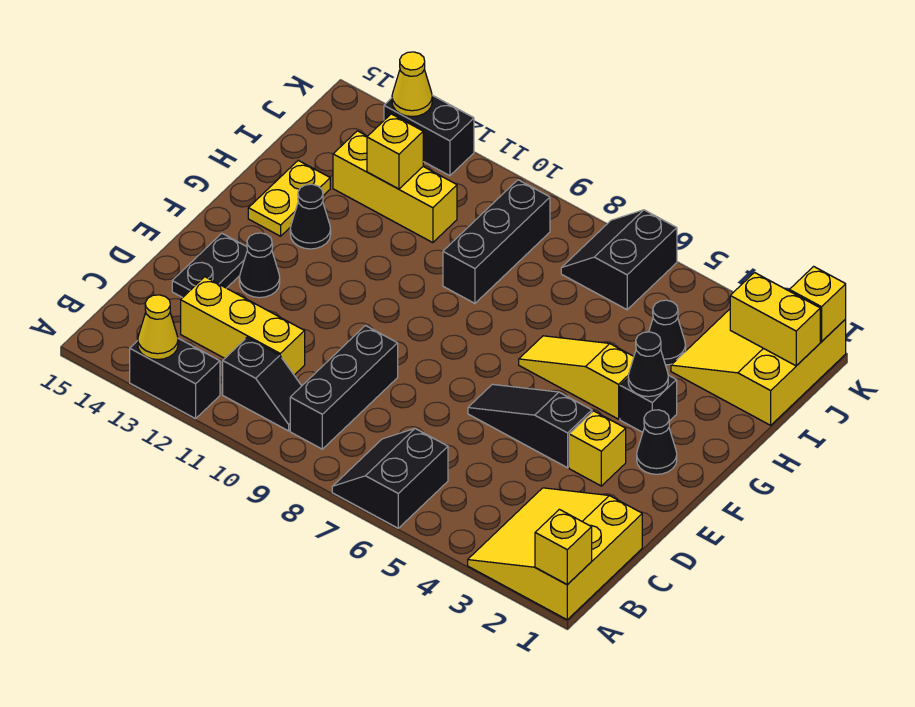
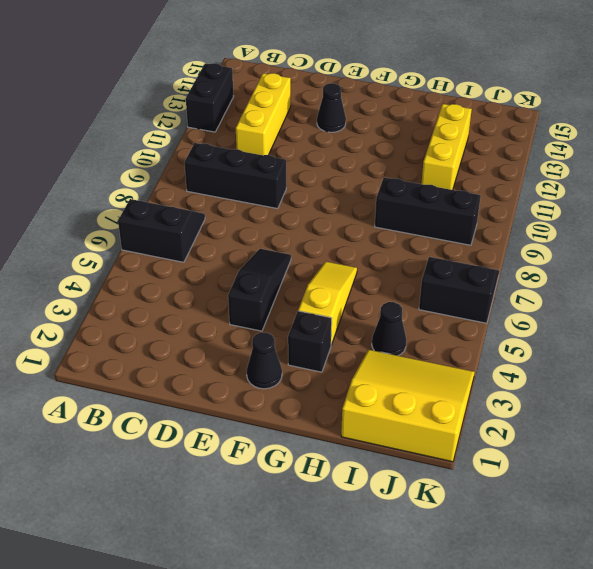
none -> yellow 3x3 slope [468,488,642,620]
none -> black 1x2 slope [223,338,301,431]
none -> black 1x2 plate [172,233,247,298]

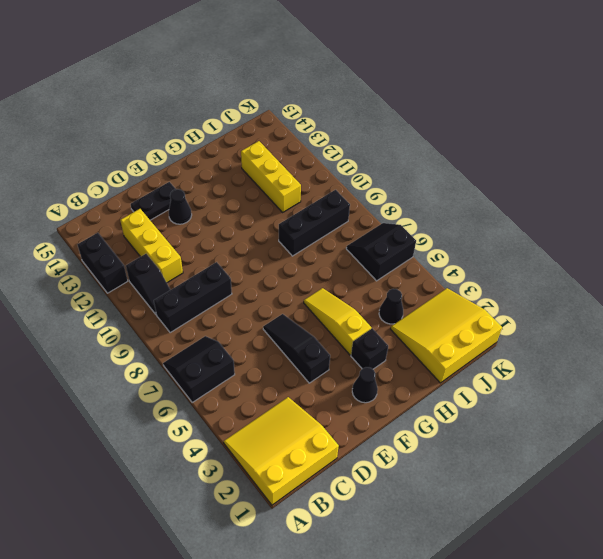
none -> yellow 1x1 brick [569,411,626,486]
none -> black 1x1 cone [290,184,331,249]
none -> yellow 1x2 plate [248,160,330,236]

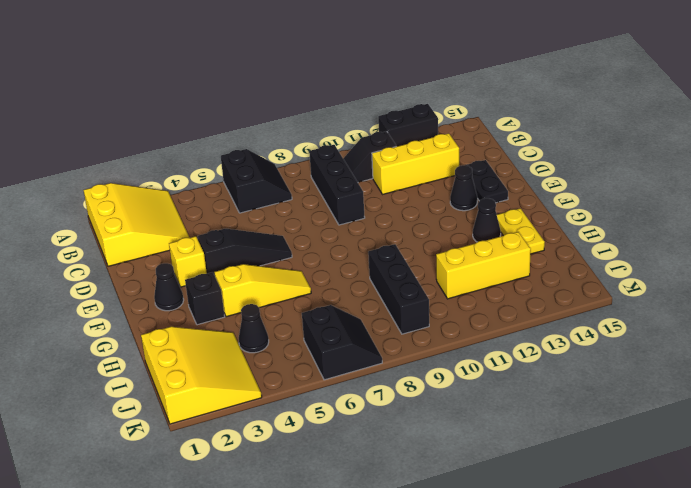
none -> black 1x2 brick [384,95,474,176]
none -> yellow 1x1 brick [535,509,592,585]
none -> yellow 1x1 cone [138,295,178,359]

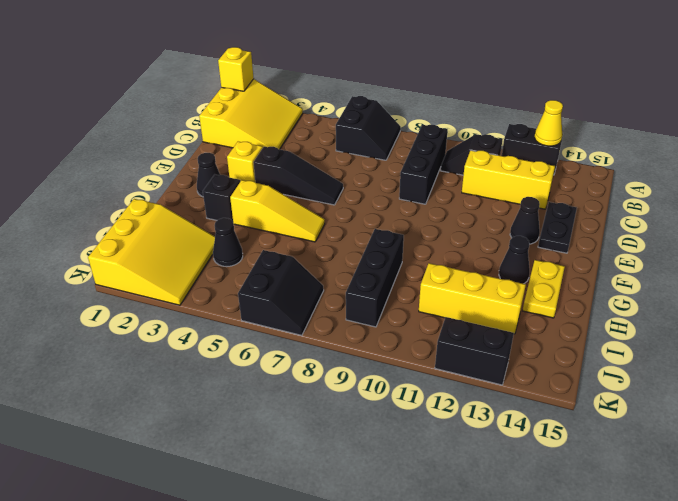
none -> black 1x1 cone [628,332,668,397]
none -> yellow 1x1 brick [367,114,423,189]
none -> yellow 1x2 brick [730,273,820,366]

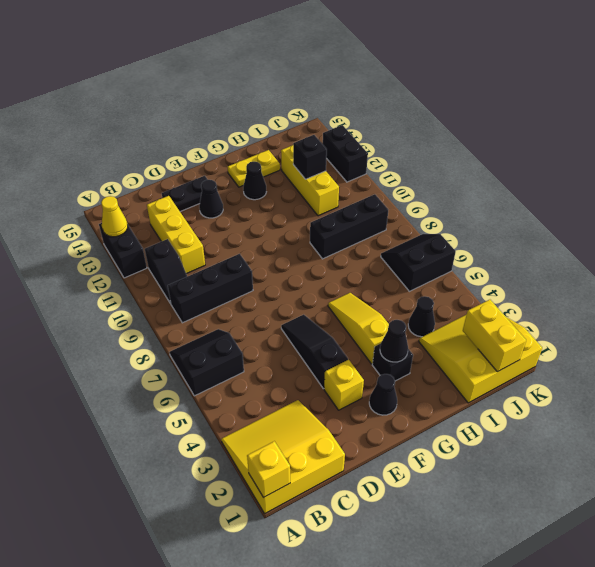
black 1x1 brick [293,135,327,179] -> yellow 1x1 brick [367,114,423,189]
none -> yellow 1x1 brick [789,266,846,342]
none -> yellow 1x1 cone [392,52,432,117]

